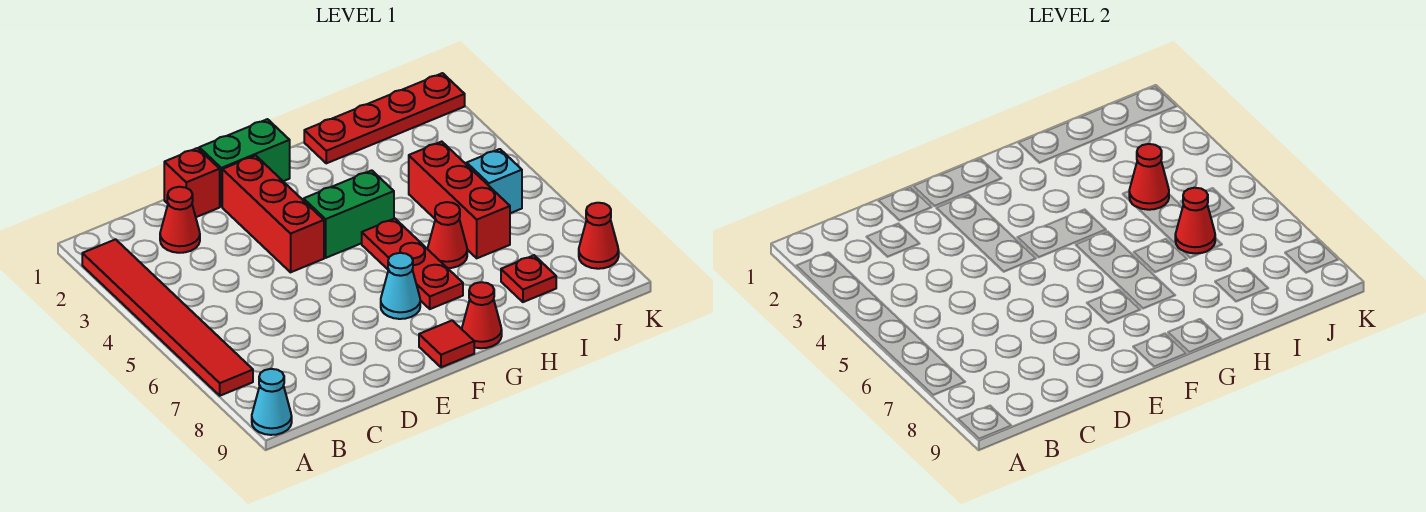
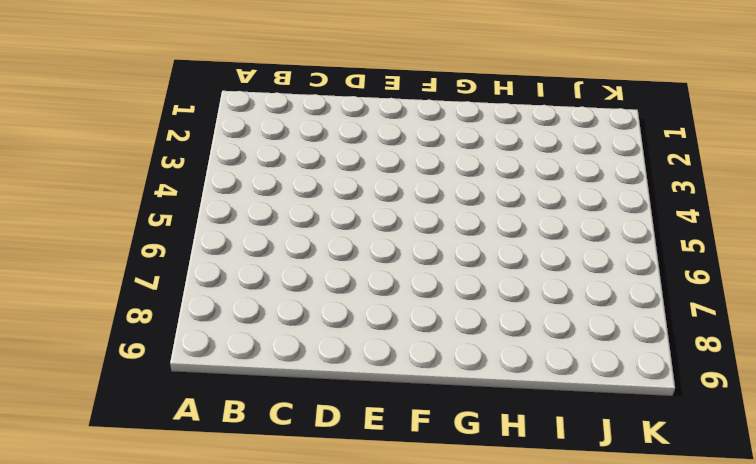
none -> red 1x6 tile [82,239,253,396]
none -> cyan 1x1 cone [252,369,292,435]
none -> red 1x1 cone [160,187,200,253]

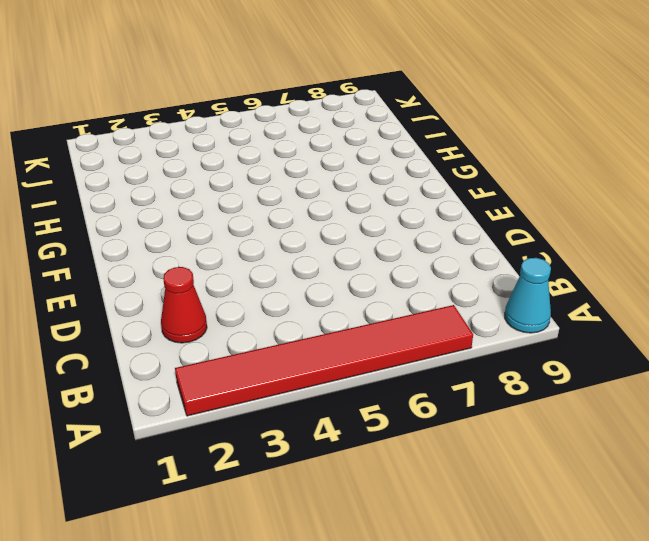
none -> red 1x1 brick [164,148,220,217]
none -> green 1x2 brick [199,119,290,207]
none -> red 1x3 brick [222,155,324,272]

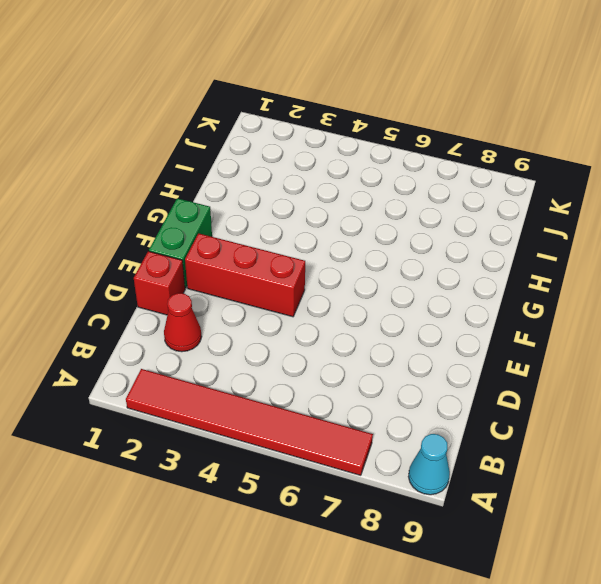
none -> green 1x2 brick [304,170,394,258]
none -> cyan 1x1 cone [381,253,420,319]
none -> red 1x1 tile [419,320,474,367]

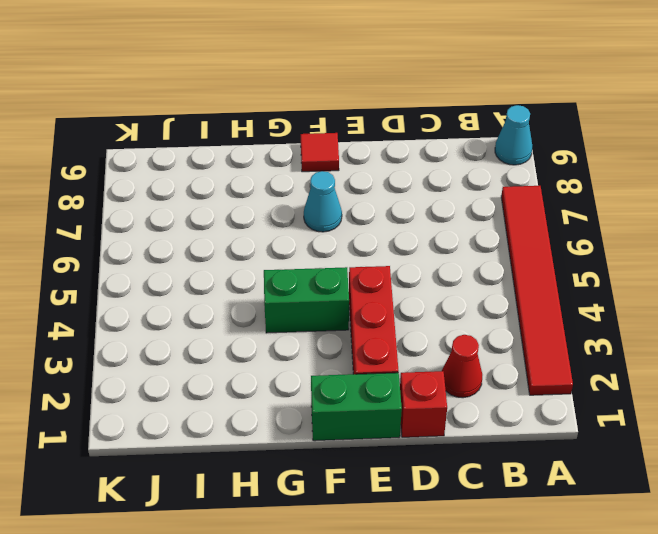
none -> red 1x3 plate [362,218,463,309]
none -> red 1x1 cone [462,282,502,348]
none -> red 1x4 plate [304,73,465,163]

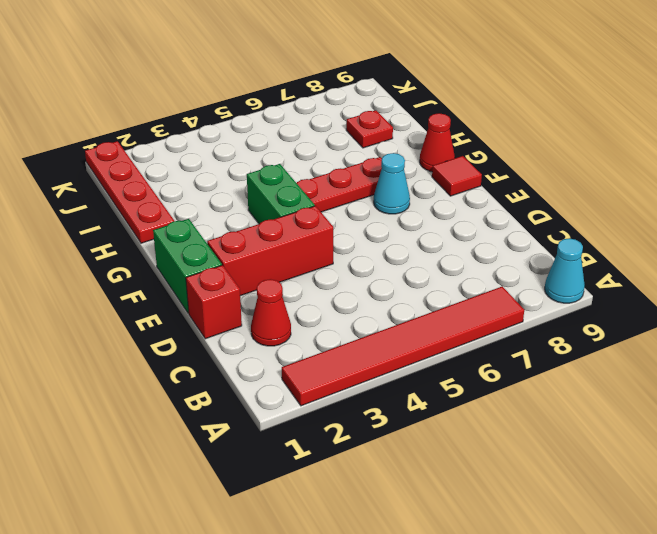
none -> red 1x1 cone [427,202,467,268]
none -> red 1x3 brick [409,142,510,258]
none -> cyan 1x1 brick [467,149,522,213]

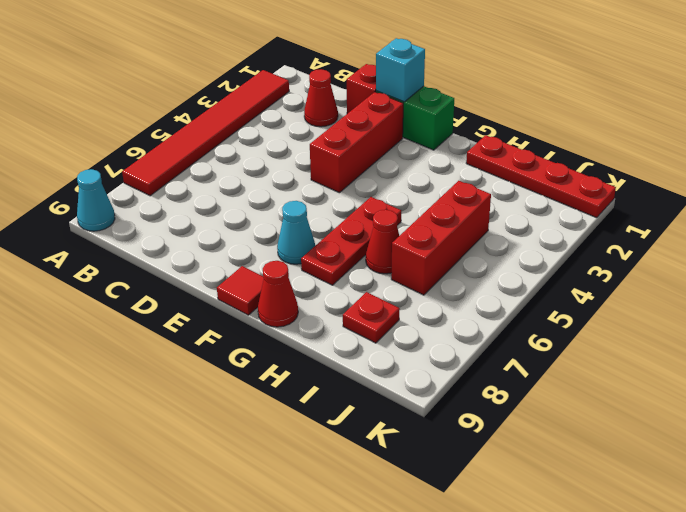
cyan 1x1 brick [376,38,425,102] -> cyan 1x1 brick moved to [467,149,522,213]
none -> green 1x2 brick [304,170,394,258]
none -> red 1x1 cone [579,203,619,269]
none -> red 1x1 cone [1129,144,1169,210]

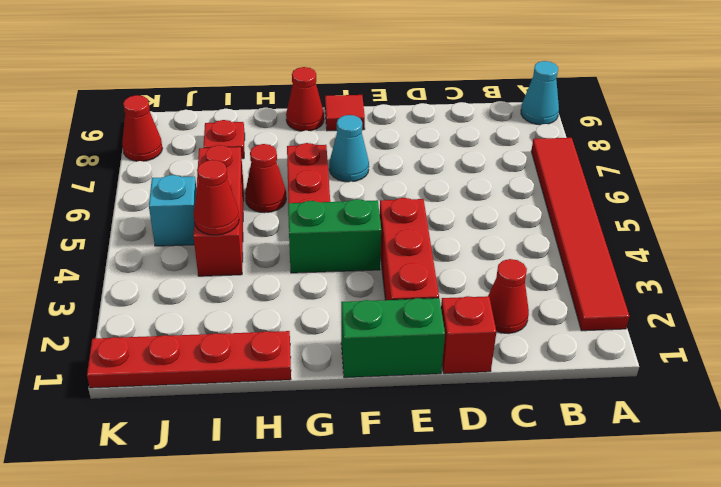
none -> red 1x1 cone [1175,188,1215,253]

